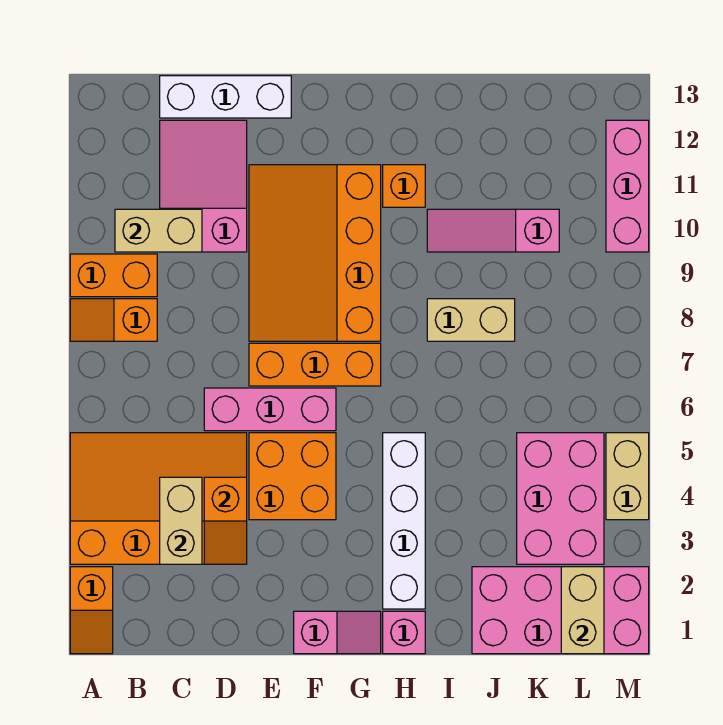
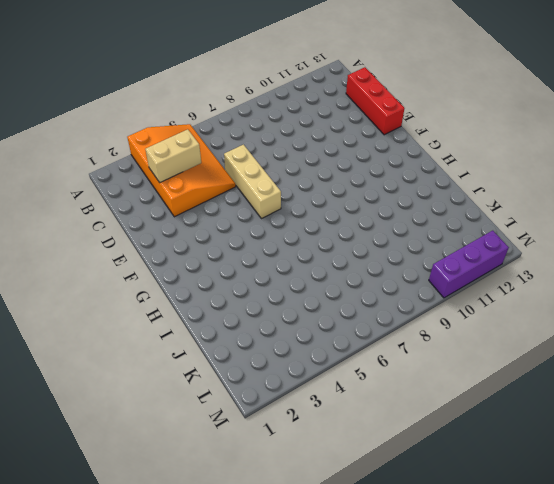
red 1x3 brick [346,67,405,135] -> white 1x3 brick [160,76,291,118]
tan 1x3 brick [224,145,281,219] -> pink 1x3 brick [204,388,336,431]
purple 1x3 brick [429,231,509,298] -> pink 1x3 brick [606,120,649,252]
none -> orange 1x2 slope [70,567,113,654]
none -> orange 1x2 slope [70,299,157,341]
none -> orange 1x2 brick [70,254,157,297]

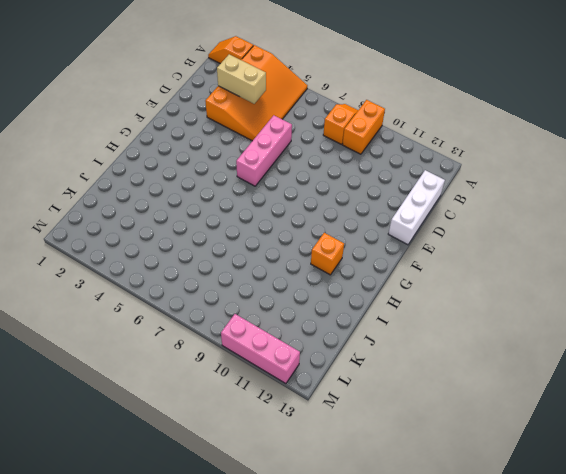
none -> pink 2x3 slope [160,120,247,252]
none -> orange 2x2 brick [249,433,336,520]
none -> orange 1x3 brick [249,343,381,386]

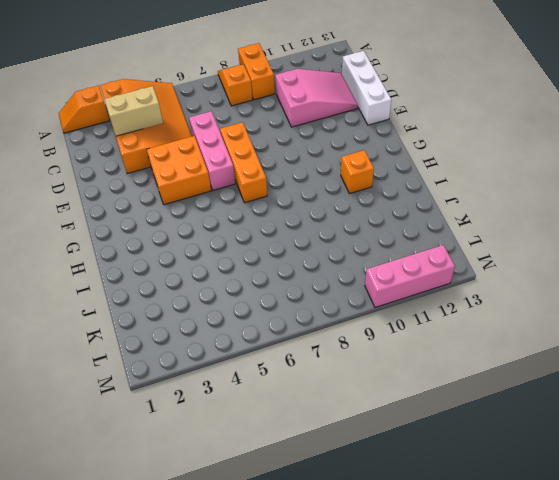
none -> orange 3x4 slope [249,165,381,341]
none -> pink 1x2 slope [294,611,381,654]
none -> pink 1x1 brick [383,611,425,654]

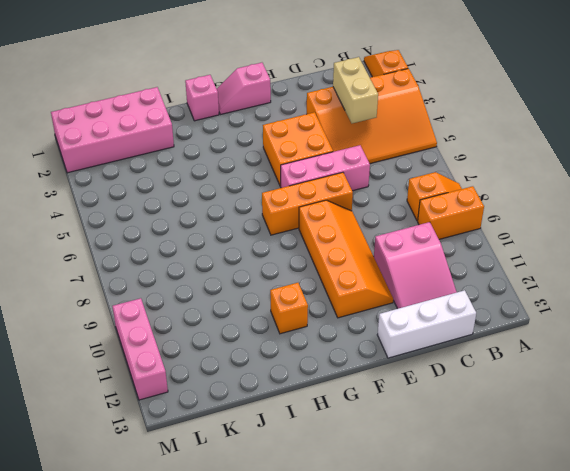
orange 2x4 slope [299,200,393,318] -> orange 3x4 slope [249,165,381,341]
none -> white 1x4 brick [383,433,425,609]
none -> tan 1x2 brick [427,299,515,341]
none -> pink 1x3 slope [427,209,559,252]

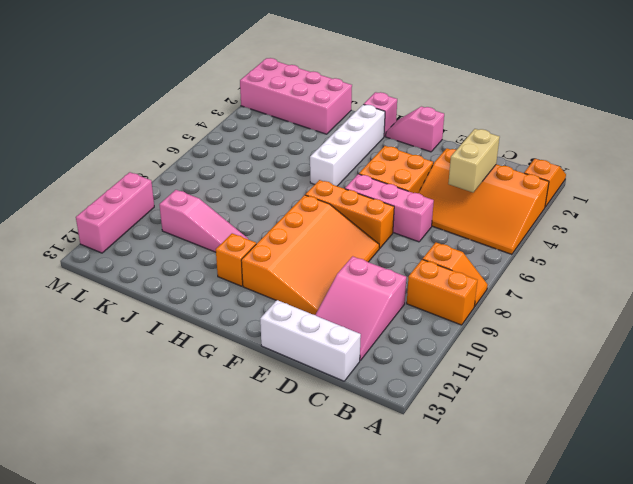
none -> tan 1x2 brick [427,299,515,341]
none -> pink 2x3 brick [517,433,604,564]
none -> tan 1x2 brick [606,433,649,520]

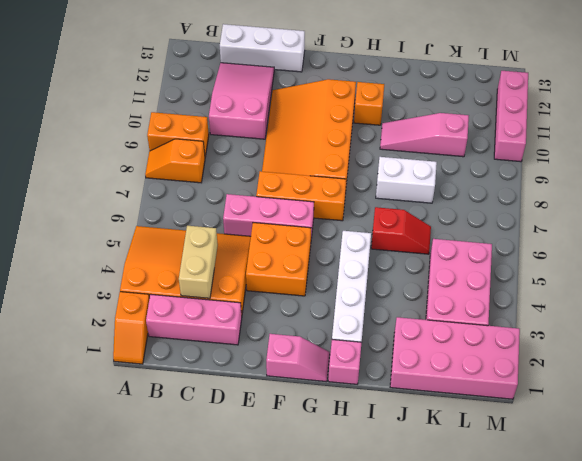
pink 1x3 brick [146,294,242,345] -> none
red 1x2 slope [371,207,431,254] -> none
white 1x2 brick [376,157,437,203] -> tan 1x2 brick [427,299,515,341]
none -> tan 1x2 brick [606,433,649,520]
none -> tan 1x2 brick [115,209,202,252]
none -> orange 1x2 slope [204,477,247,564]

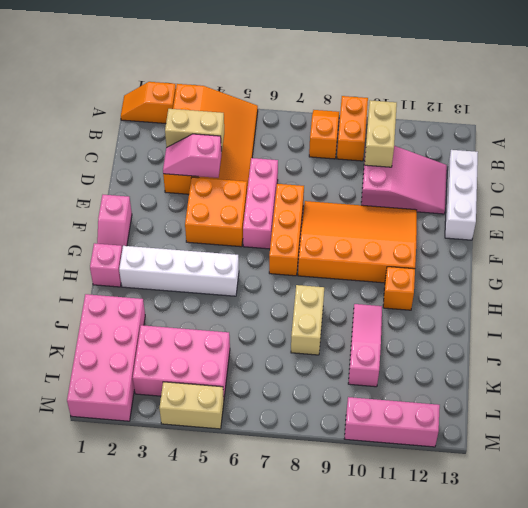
pink 1x2 slope [163,134,222,178] -> orange 1x2 slope [204,477,247,564]
none -> tan 1x2 brick [561,567,604,654]

